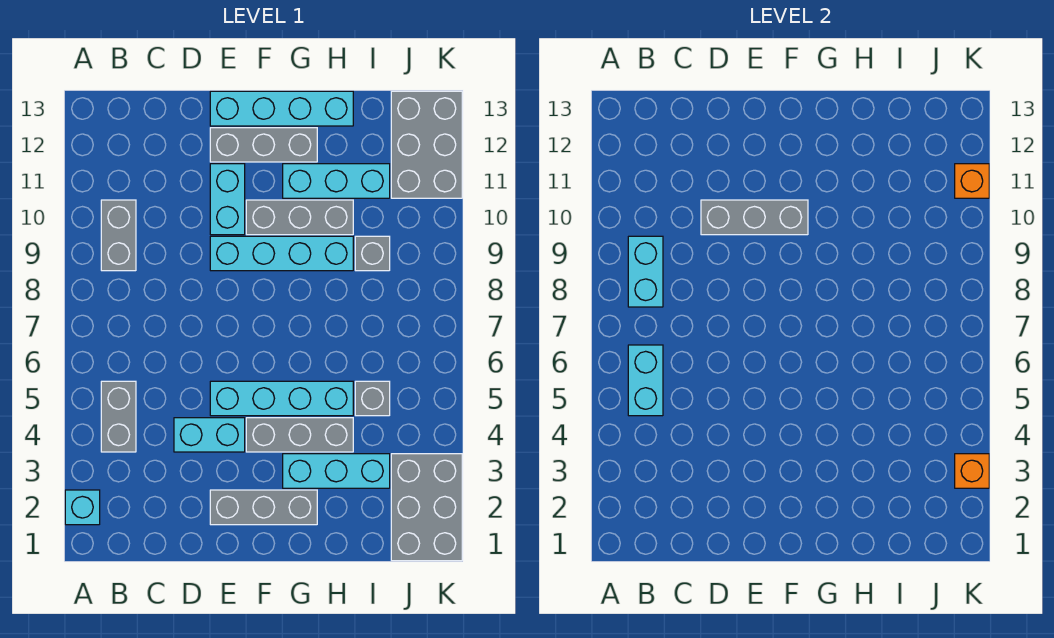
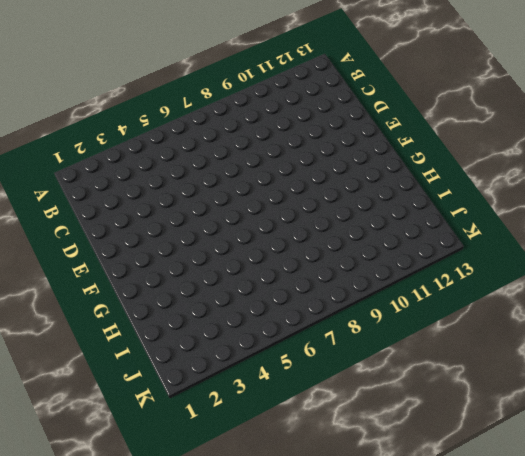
none -> cyan 1x1 brick [65,490,100,525]
none -> grey 1x2 brick [101,381,136,452]
none -> grey 1x2 brick [101,200,136,271]

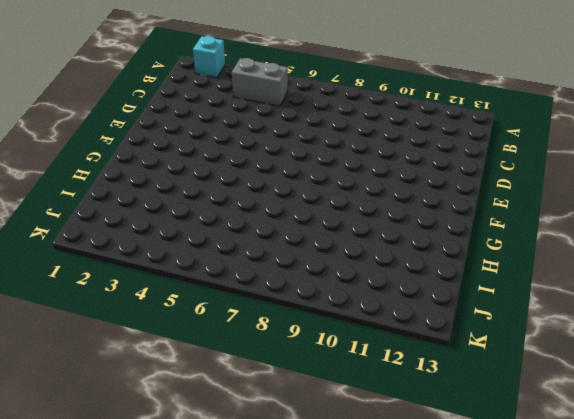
none -> grey 1x2 brick [101,200,136,271]
none -> cyan 1x2 brick [174,418,245,452]
none -> grey 1x3 brick [210,490,317,525]

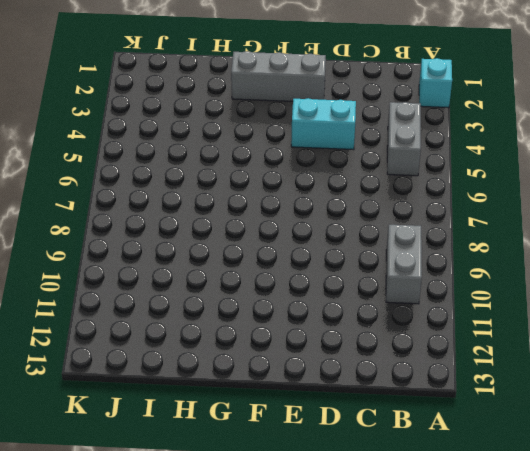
none -> cyan 1x4 brick [210,381,353,416]
none -> cyan 1x4 brick [210,236,353,271]
none -> cyan 1x2 brick [210,164,245,235]

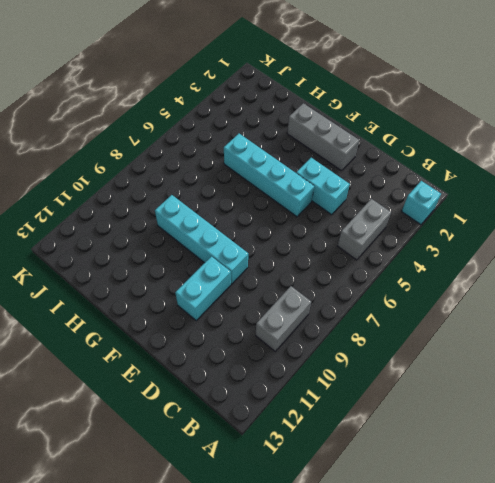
none -> grey 1x3 brick [210,128,317,162]
none -> cyan 1x4 brick [210,91,353,126]
none -> grey 1x3 brick [246,418,353,452]

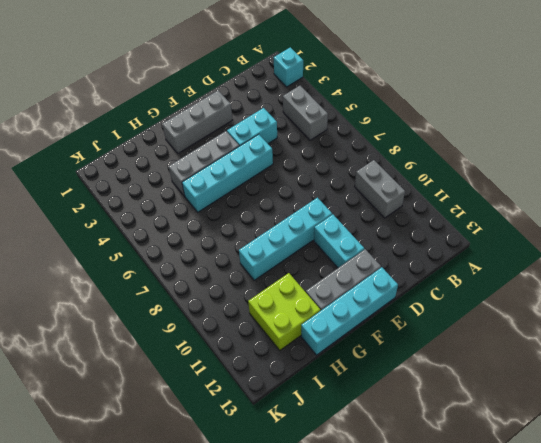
lime 2x2 brick [248,273,320,350] -> cyan 1x3 brick [283,164,390,198]
none -> grey 1x3 brick [246,200,353,235]
none -> cyan 1x3 brick [283,454,390,488]
none -> grey 1x1 brick [355,381,390,416]

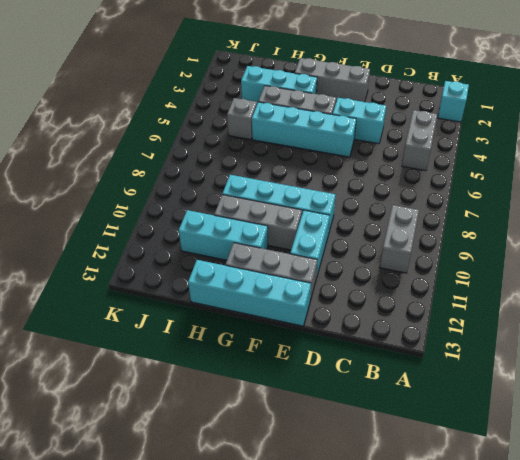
none -> grey 1x1 brick [355,236,390,271]
none -> grey 2x3 brick [391,454,462,561]
none -> grey 2x3 brick [391,91,462,198]

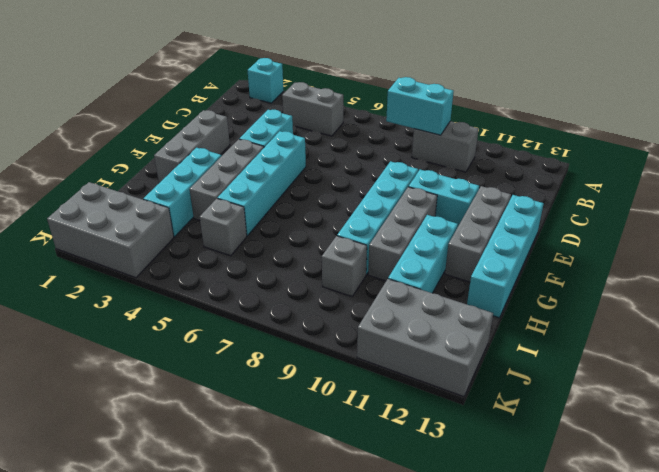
none -> cyan 1x2 brick [628,345,663,416]
none -> grey 1x3 brick [701,200,808,235]
none -> orange 1x1 brick [955,454,989,488]

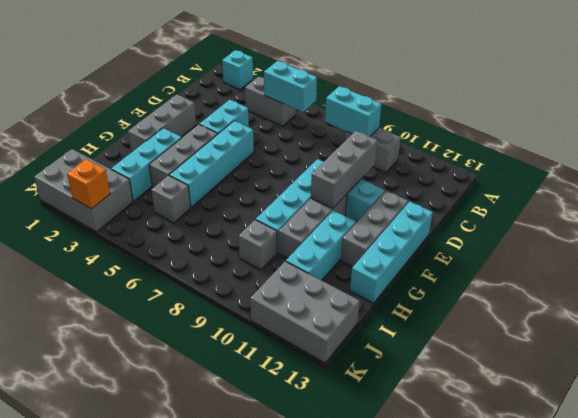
none -> orange 1x1 brick [955,164,989,198]

